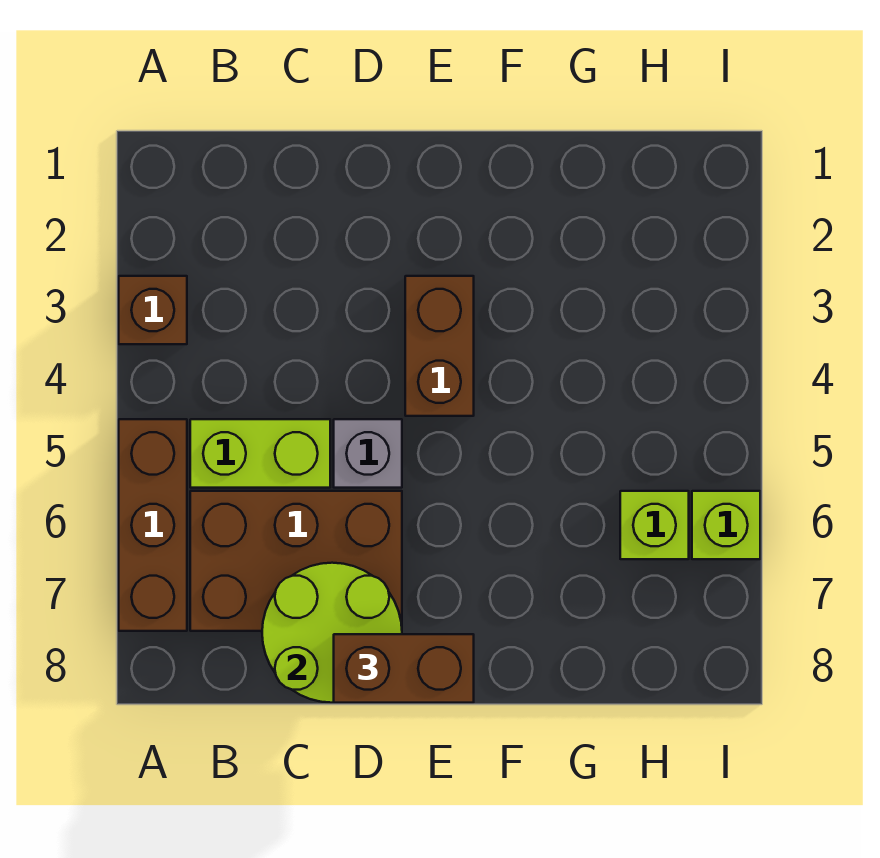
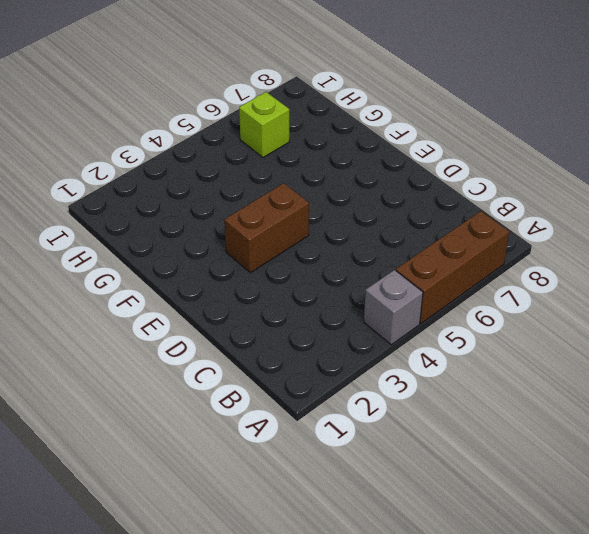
grey 1x1 brick [364,270,423,345] -> grey 1x1 brick moved to [334,419,402,488]
none -> brown 1x1 brick [119,276,187,344]
none -> lime 1x2 brick [190,419,330,488]

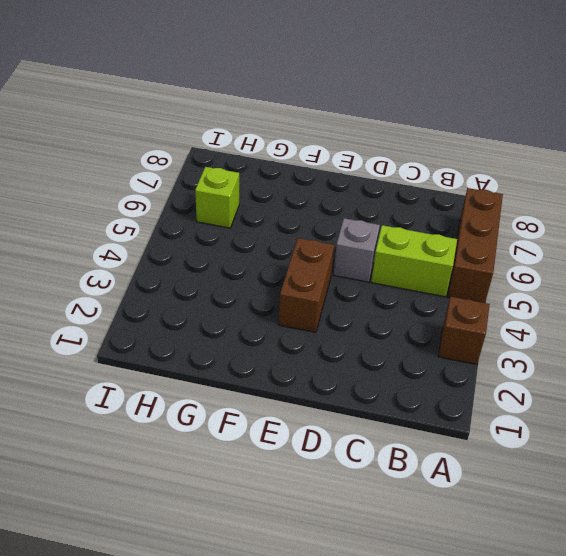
none -> brown 2x3 brick [190,491,402,631]
none -> lime 1x1 brick [692,491,760,559]

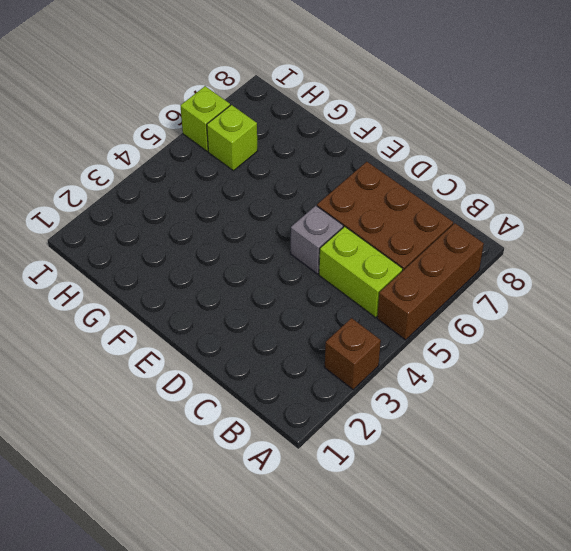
none -> brown 1x2 brick [405,276,474,416]
none -> lime 2x2 round brick [262,563,402,703]

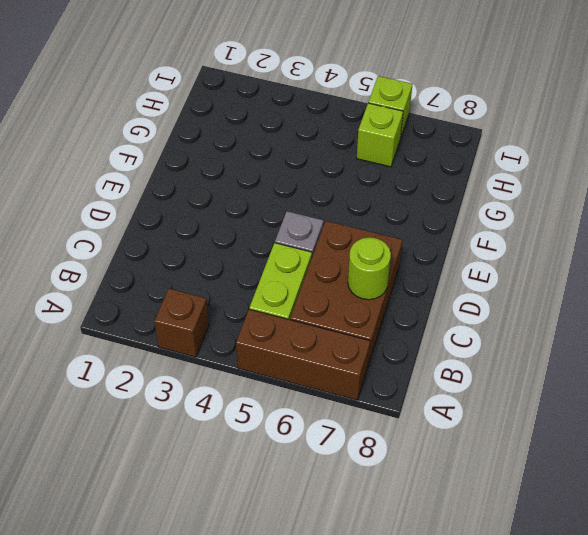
lime 1x1 round brick [348,237,391,300] -> lime 2x2 round brick [262,563,402,703]
none -> brown 1x2 brick [405,276,474,416]
none -> brown 1x2 brick [334,634,474,703]

